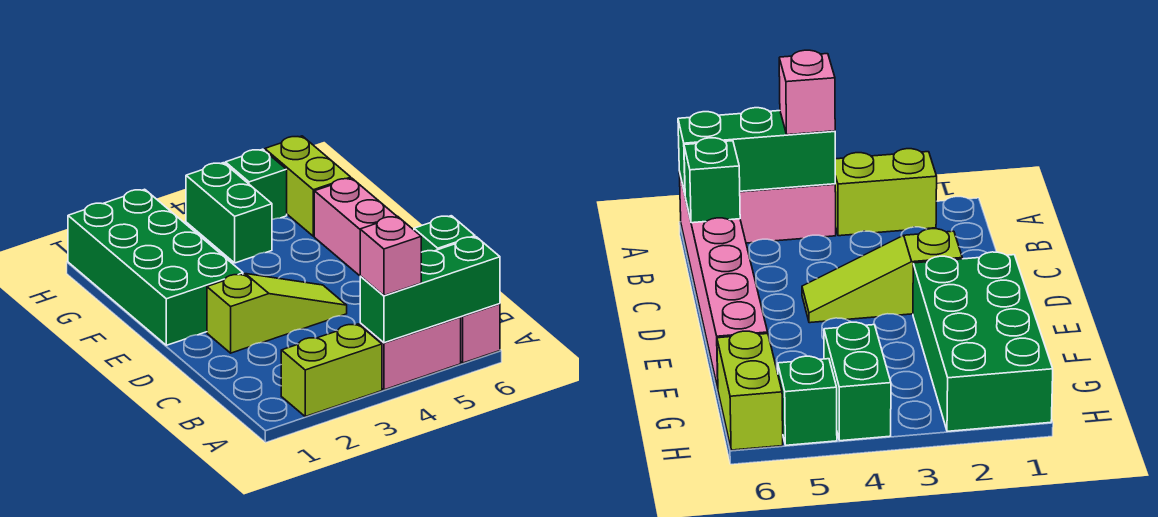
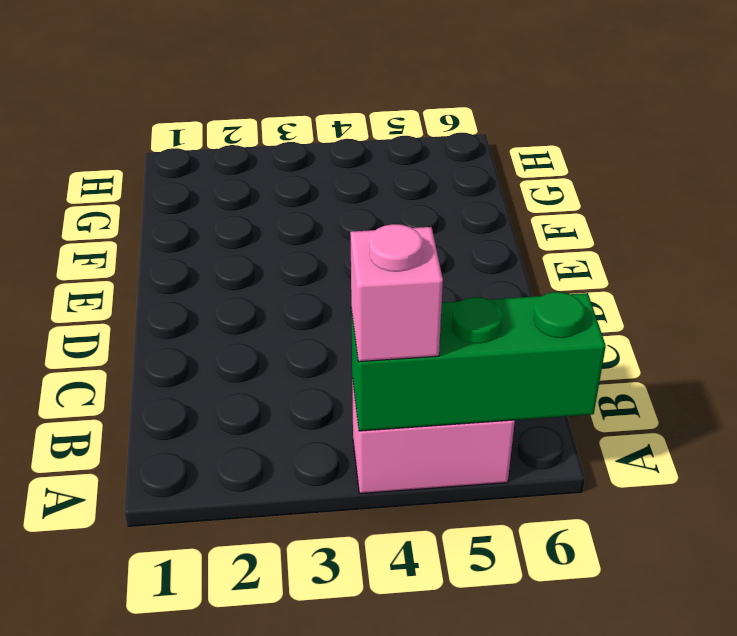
none -> lime 1x2 brick [281,324,382,416]
none -> pink 1x6 brick [314,178,500,363]

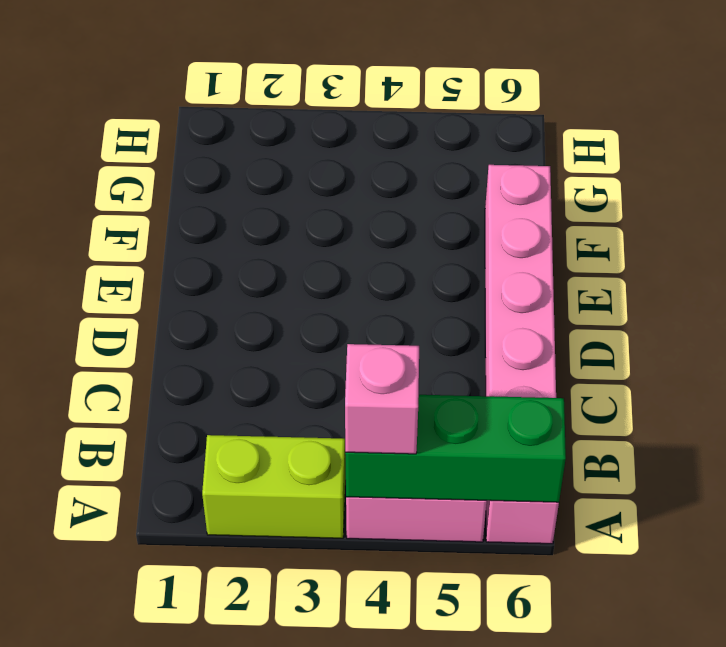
none -> lime 1x3 slope [207,274,347,353]
none -> green 2x4 brick [68,189,243,345]

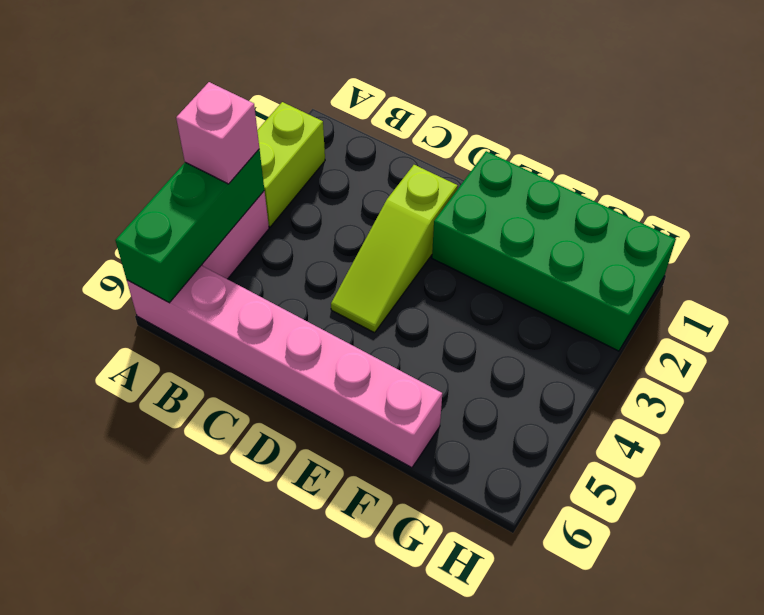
none -> green 1x2 brick [186,163,272,263]
none -> lime 1x2 brick [265,136,351,236]

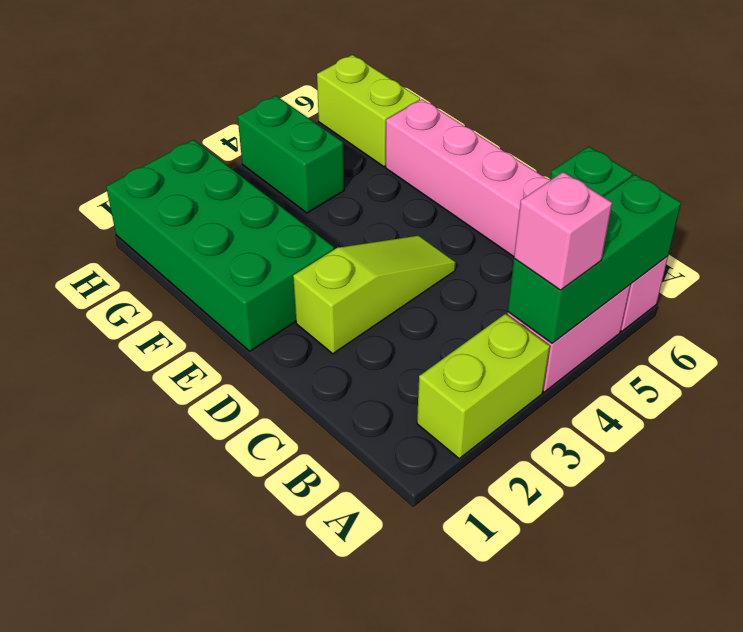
none -> green 1x1 brick [225,149,287,220]

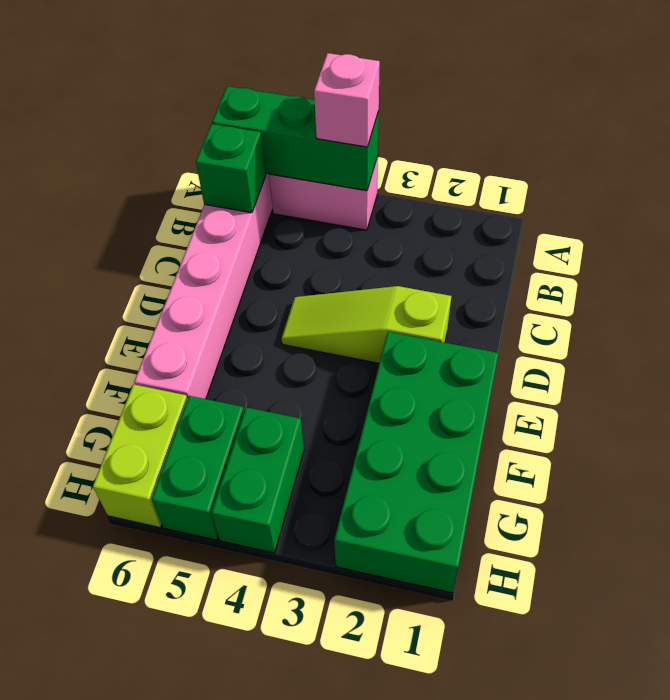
green 1x2 brick [152,396,244,540] -> green 1x1 brick [225,149,287,220]
none -> lime 1x2 brick [281,324,382,416]

